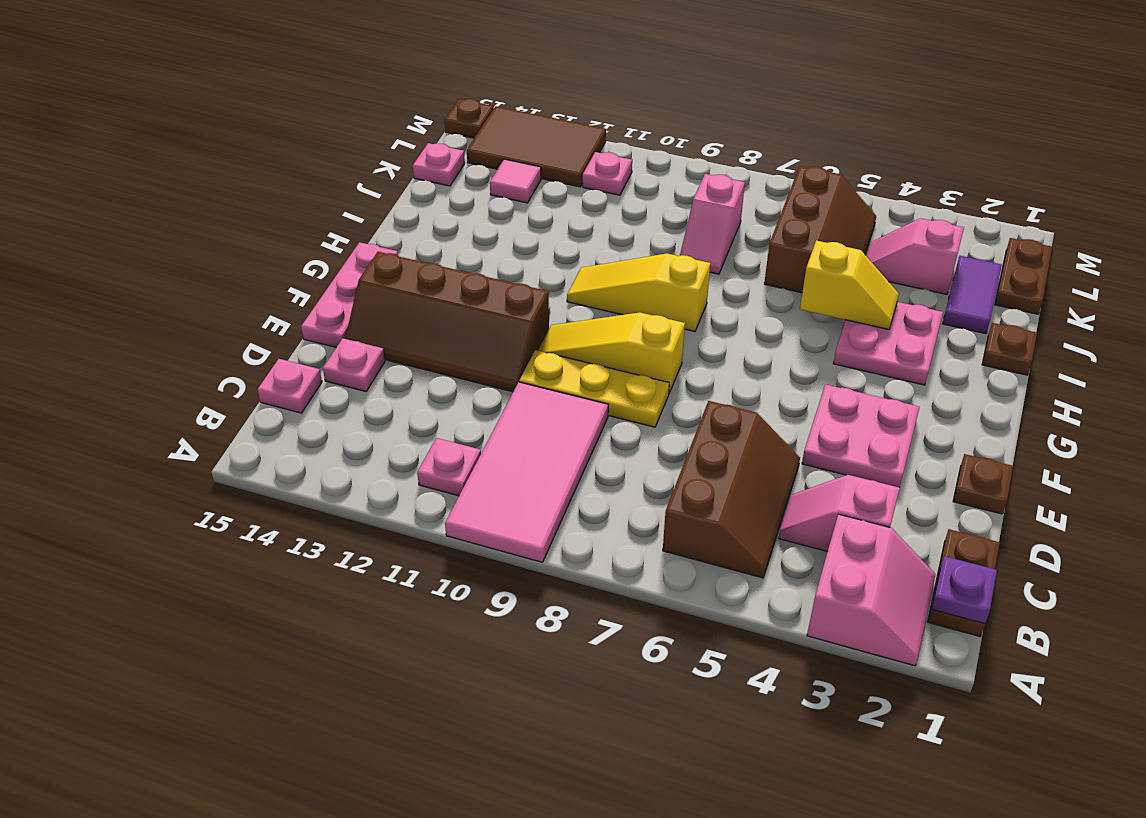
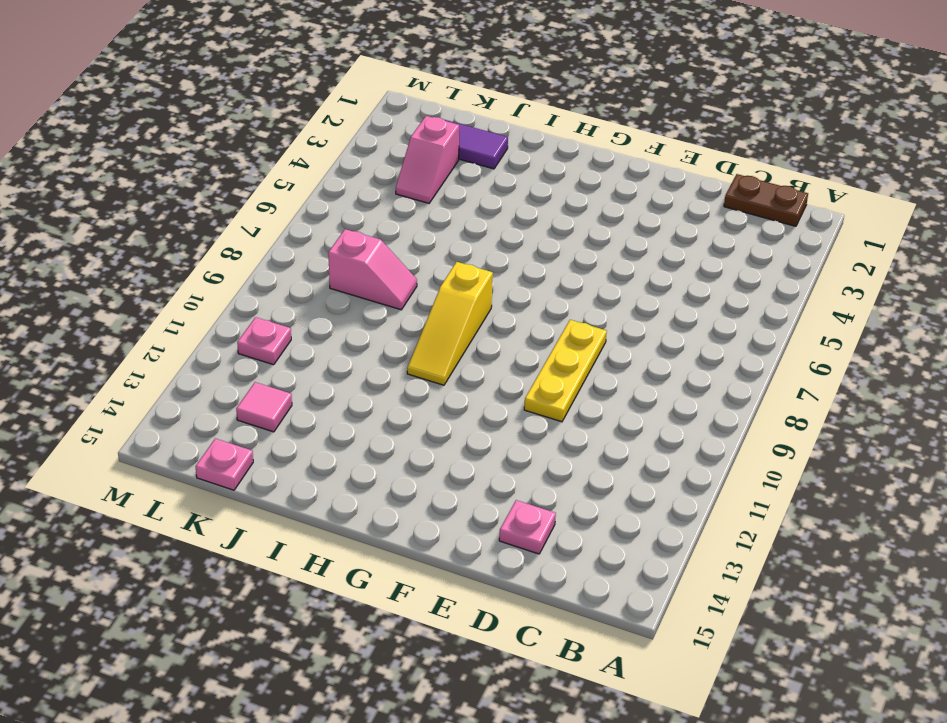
none -> pink 2x2 slope [807,514,936,666]
none -> pink 2x4 tile [445,382,608,562]
none -> brown 2x3 slope [663,401,800,578]

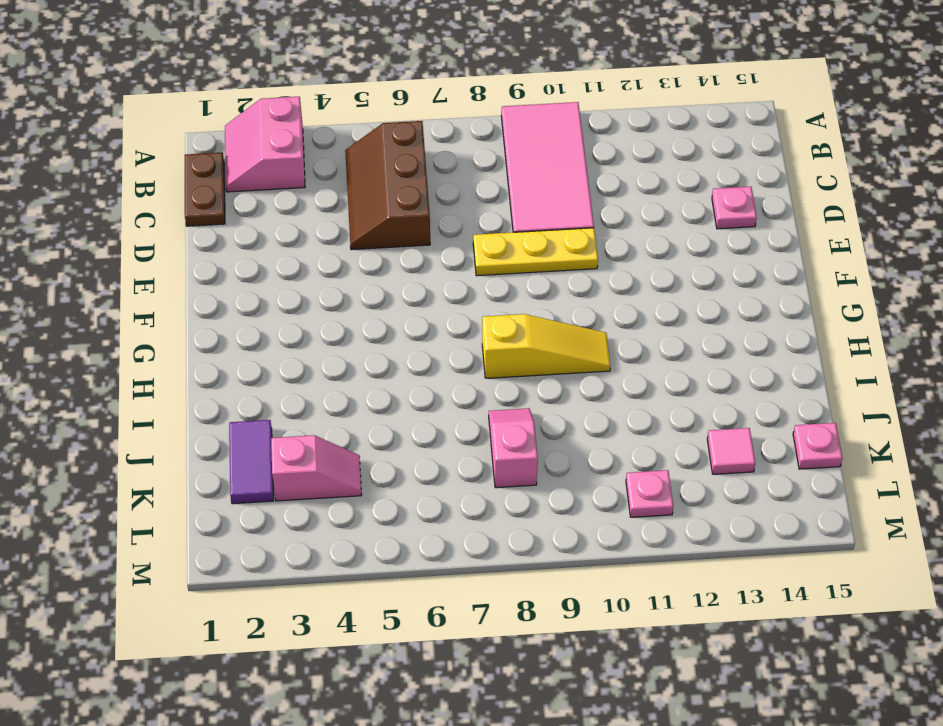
none -> pink 1x1 plate [417,438,481,496]
none -> pink 1x2 slope [779,475,900,552]
none -> pink 1x1 plate [257,359,322,413]

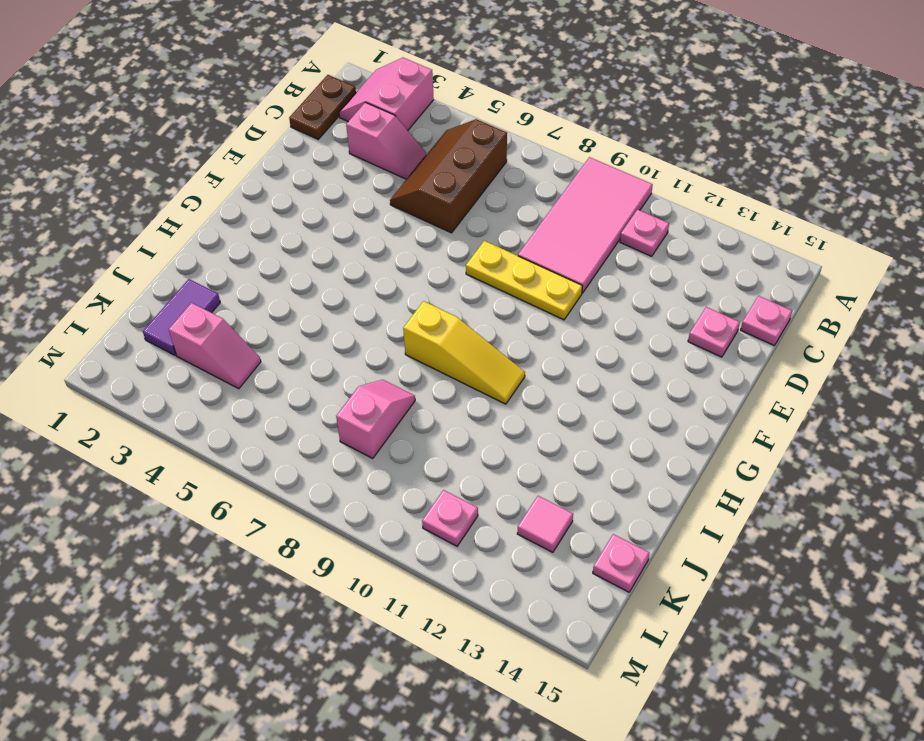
none -> brown 1x1 plate [953,454,1013,514]
none -> pink 2x2 plate [802,384,920,487]
none -> brown 2x4 slope [345,252,549,392]

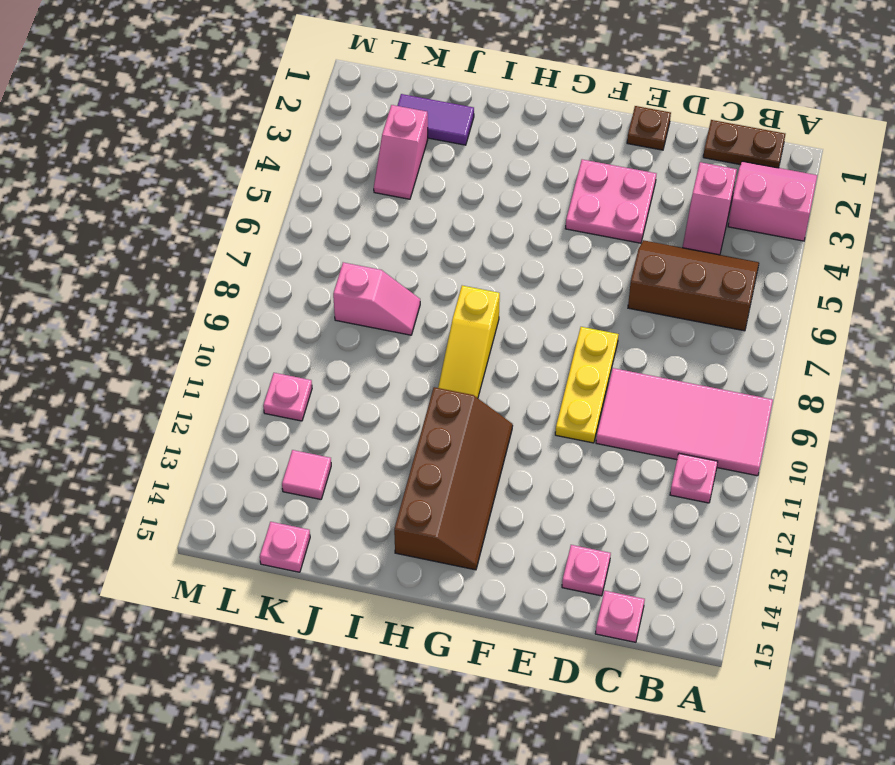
brown 2x4 slope [394,387,513,570] -> brown 2x4 slope moved to [345,252,549,392]
none -> pink 1x3 plate [301,242,398,347]
none -> yellow 1x3 slope [538,312,685,393]
none -> pink 2x2 plate [833,302,943,385]

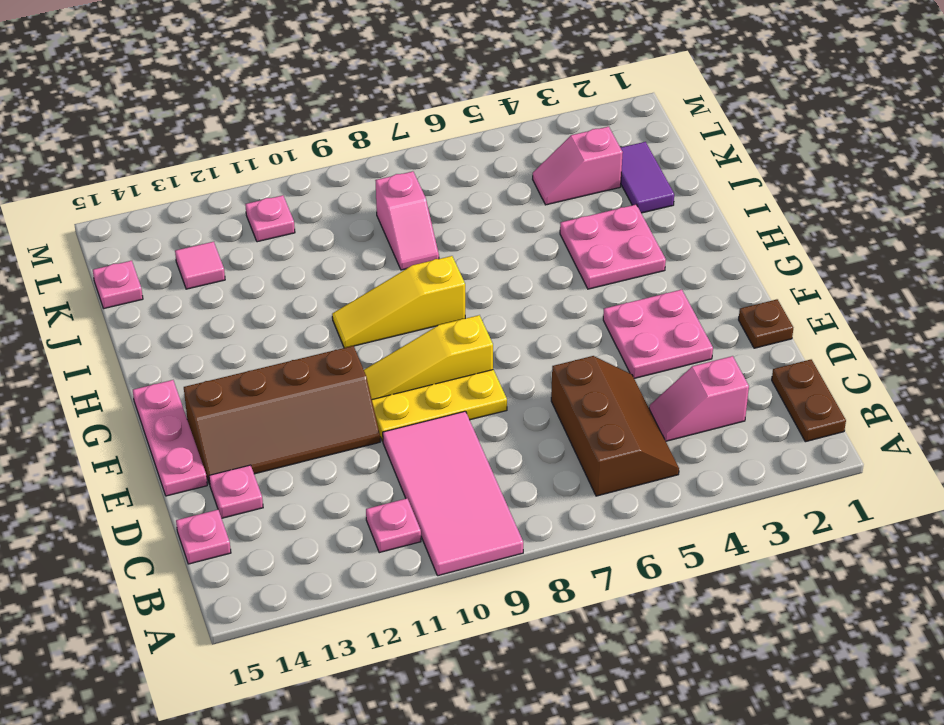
none -> pink 2x2 slope [807,514,936,666]
none -> brown 1x1 plate [982,323,1037,375]
none -> brown 2x3 slope [764,166,876,293]

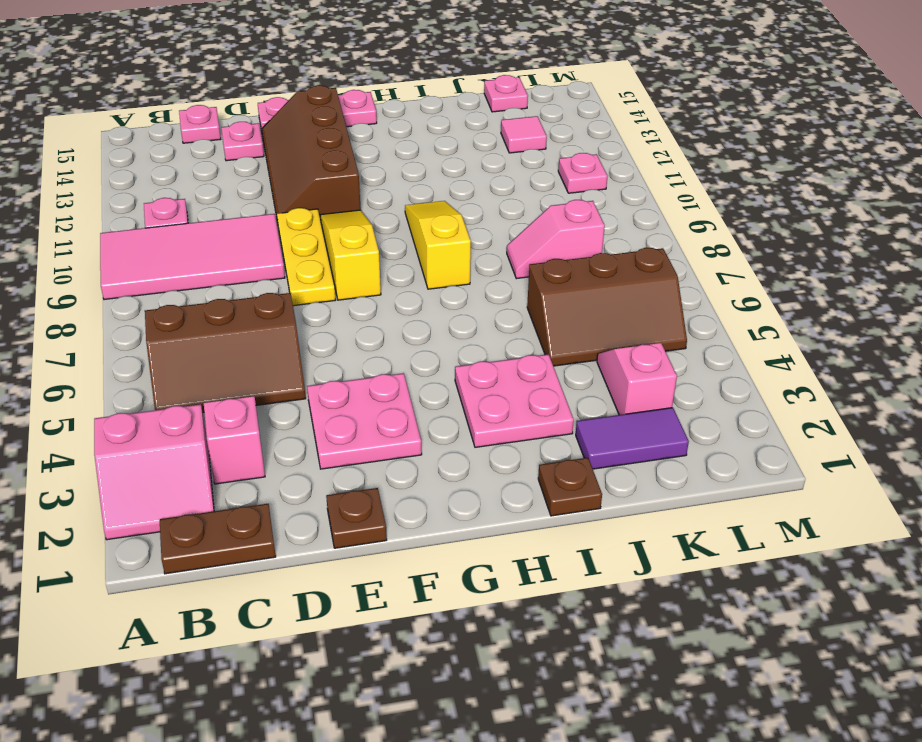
none -> brown 1x2 plate [995,238,1052,314]
none -> brown 2x3 tile [467,106,606,187]
none -> brown 1x1 plate [445,99,494,138]

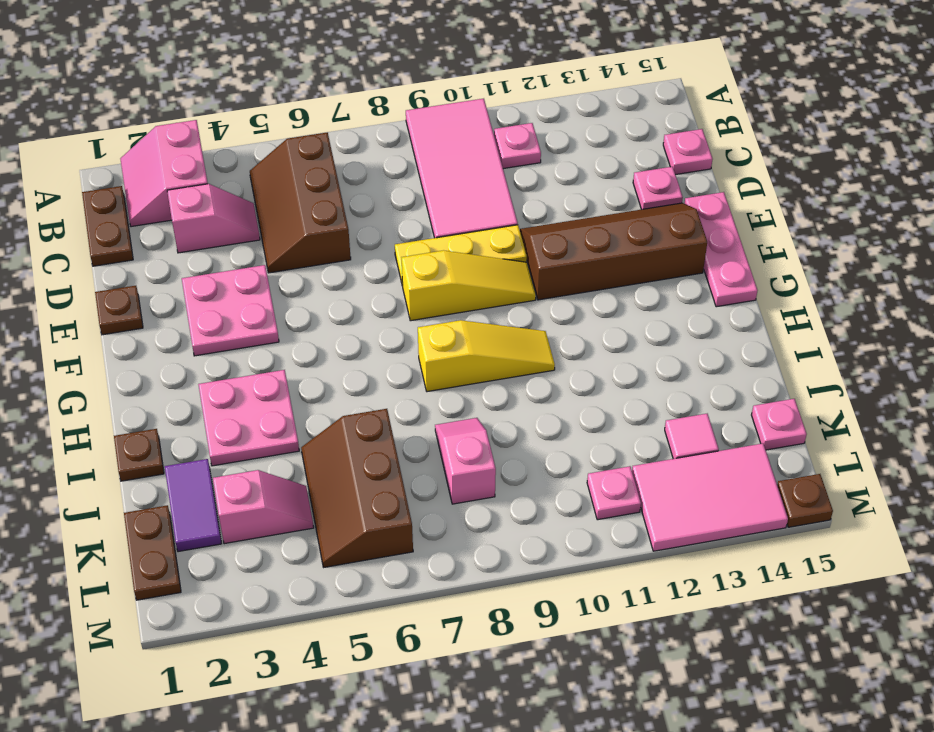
pink 2x3 tile [632,443,788,551] -> brown 2x3 tile [467,106,606,187]
none -> purple 1x1 plate [932,556,997,624]
none -> yellow 1x2 slope [800,240,899,329]

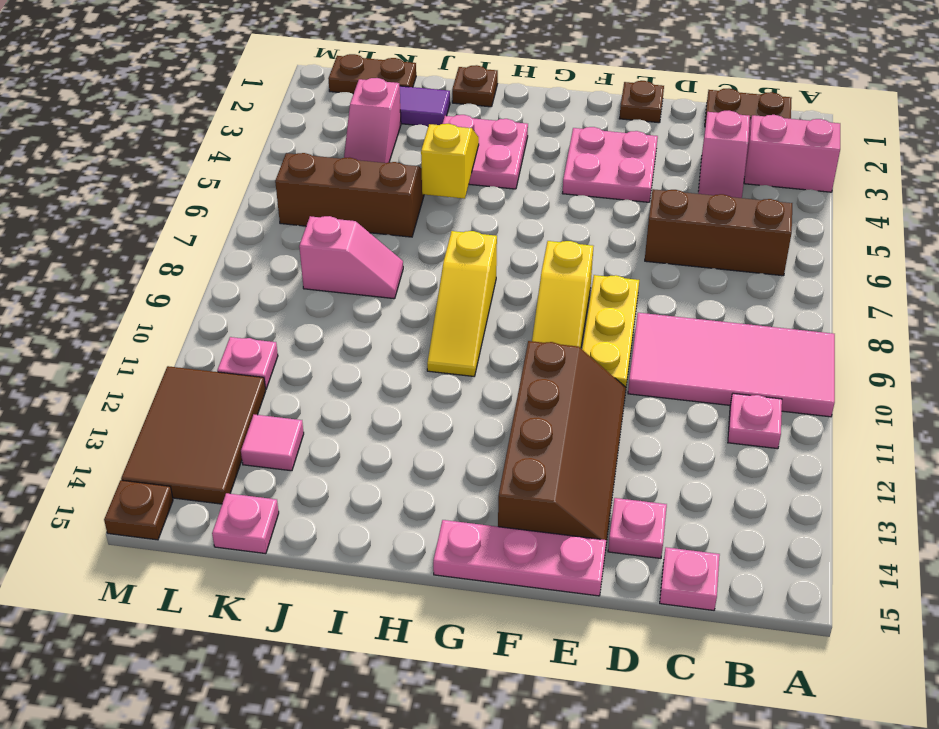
none -> purple 1x1 plate [932,556,997,624]

